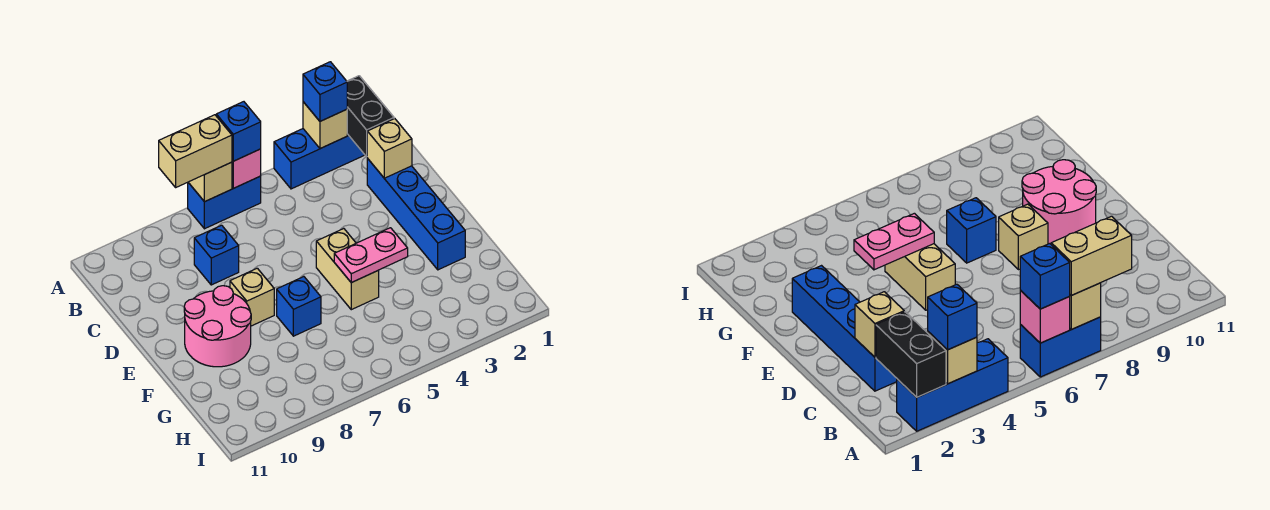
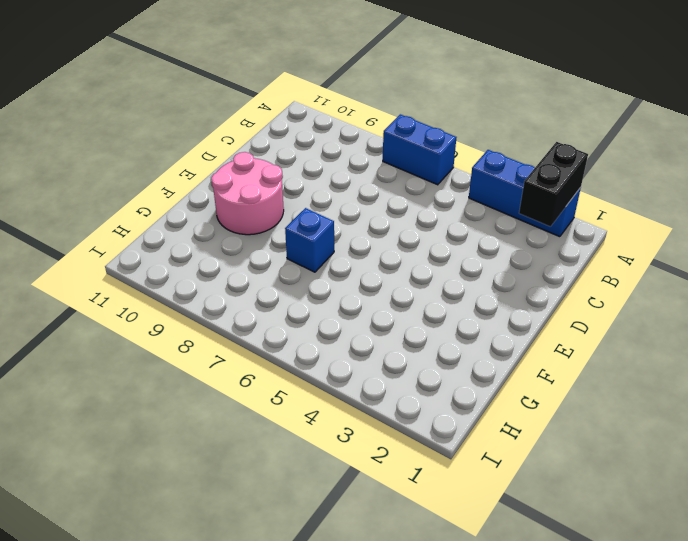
none -> blue 1x4 brick [367,159,465,270]
none -> blue 1x1 brick [194,225,239,285]
none -> tan 1x2 brick [316,229,379,310]

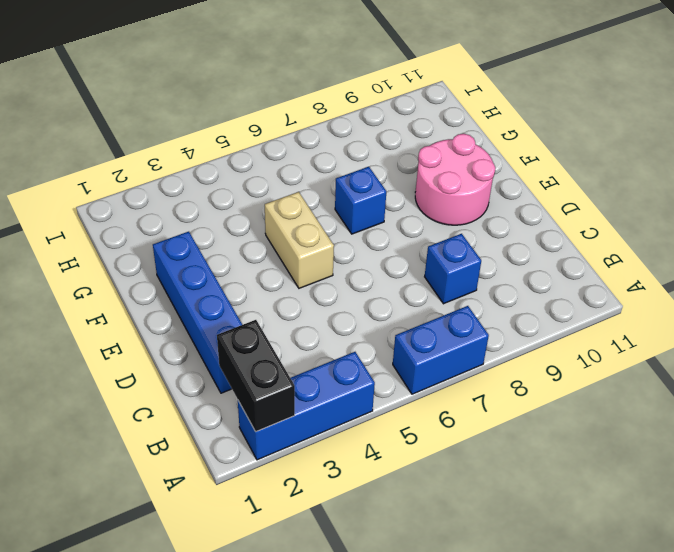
none -> tan 1x1 brick [230,268,274,326]
none -> tan 1x1 brick [303,102,347,149]
none -> pink 1x1 brick [232,149,261,188]

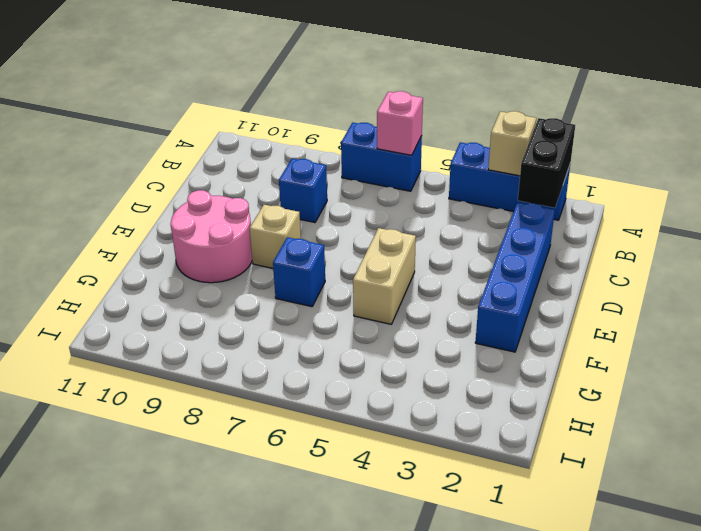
none -> tan 1x1 brick [188,162,232,202]
none -> tan 1x1 brick [367,119,412,178]
none -> pink 1x2 plate [334,228,408,283]

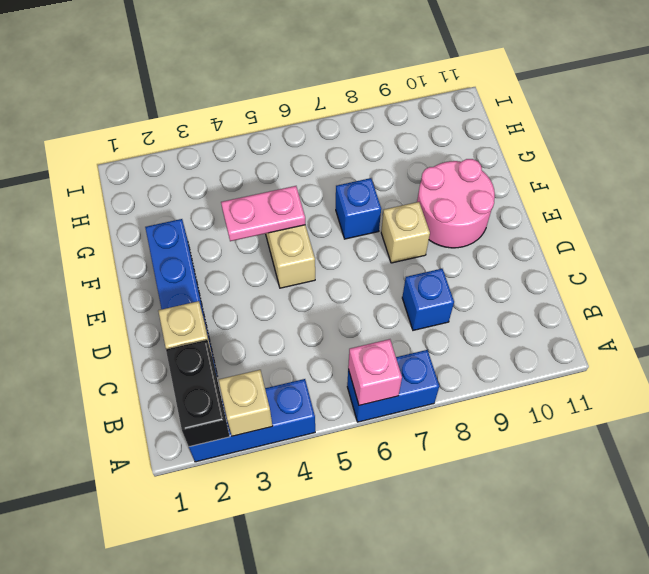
none -> tan 1x1 brick [188,162,232,202]
none -> blue 1x1 brick [303,62,347,121]
none -> blue 1x1 brick [216,102,261,161]

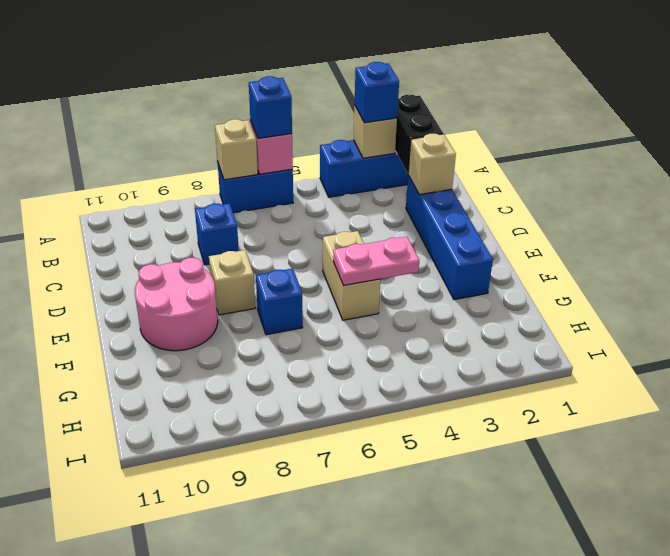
none -> tan 1x2 brick [159,115,232,187]

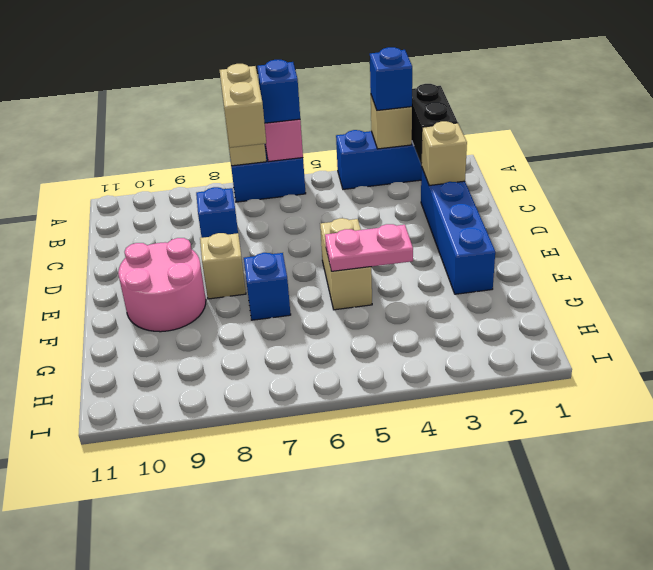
tan 1x2 brick [220,64,266,148] -> tan 1x2 brick turned to [159,115,232,187]

